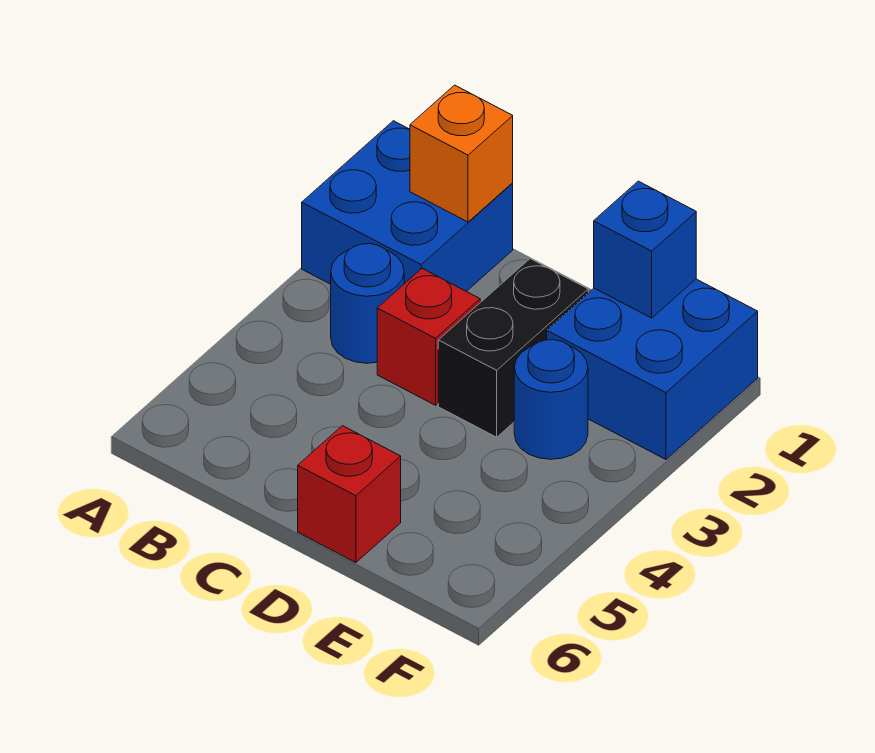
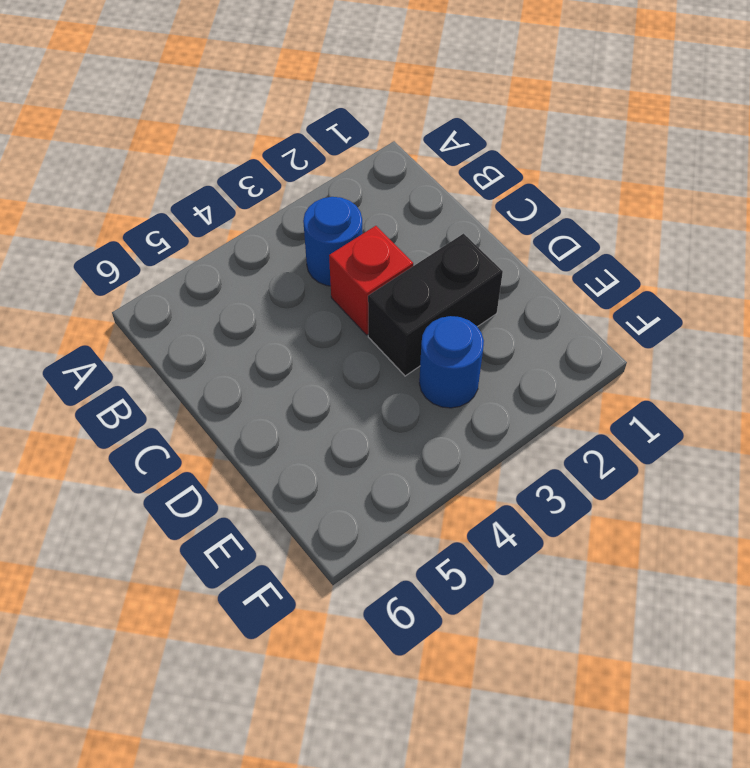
none -> blue 2x2 brick [302,121,513,291]
none -> red 1x1 brick [298,426,401,563]

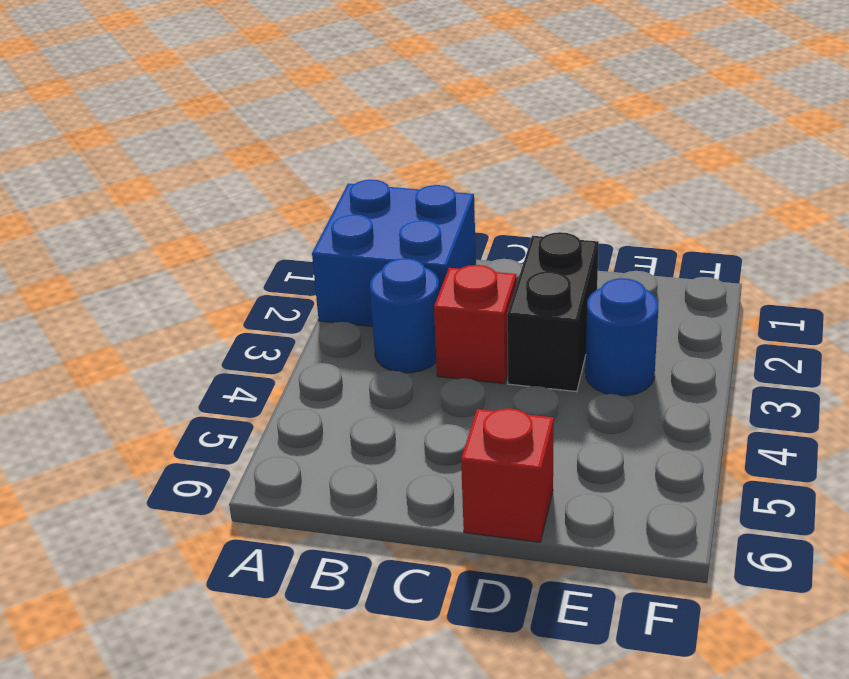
none -> blue 2x2 brick [547,279,758,459]
none -> orange 1x1 brick [410,85,513,222]

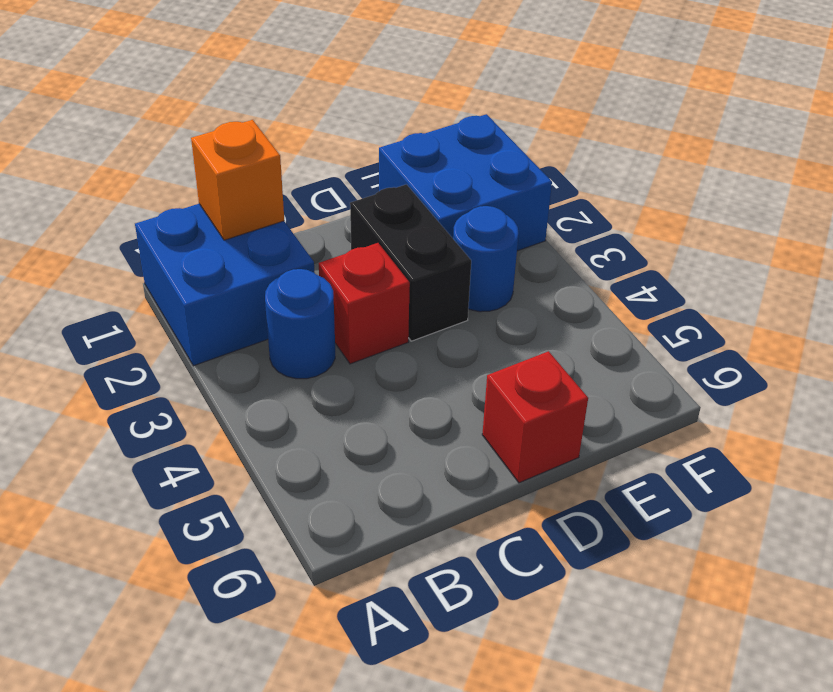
none -> blue 1x1 brick [594,181,696,318]

